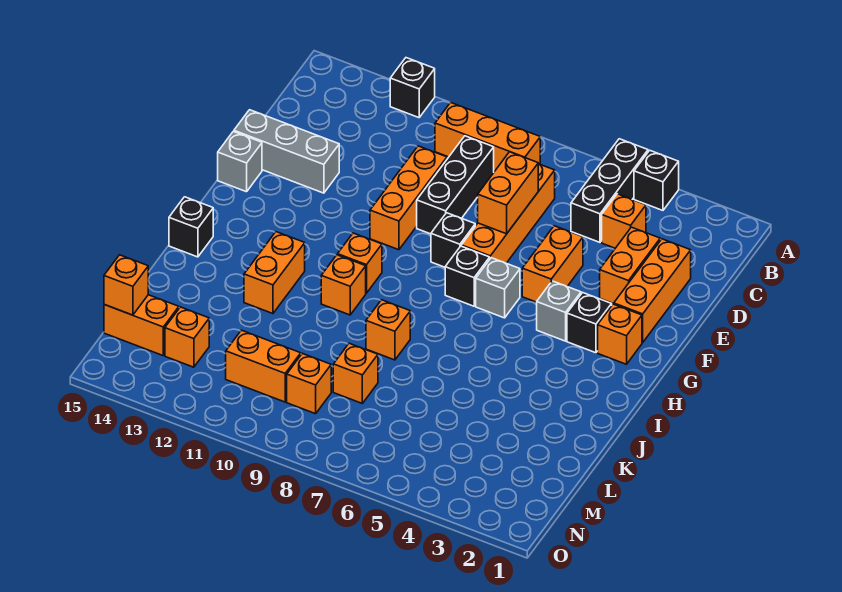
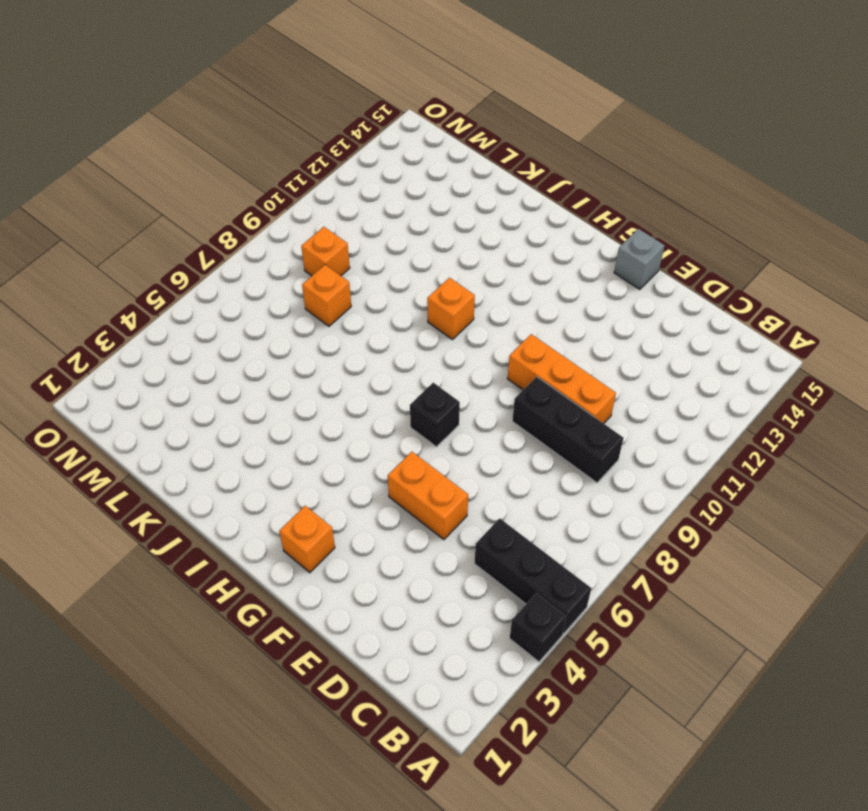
none -> black 1x1 brick [390,58,435,118]
none -> orange 1x3 brick [435,102,540,172]
none -> orange 1x1 brick [602,194,646,248]
none -> orange 1x4 brick [461,164,555,263]

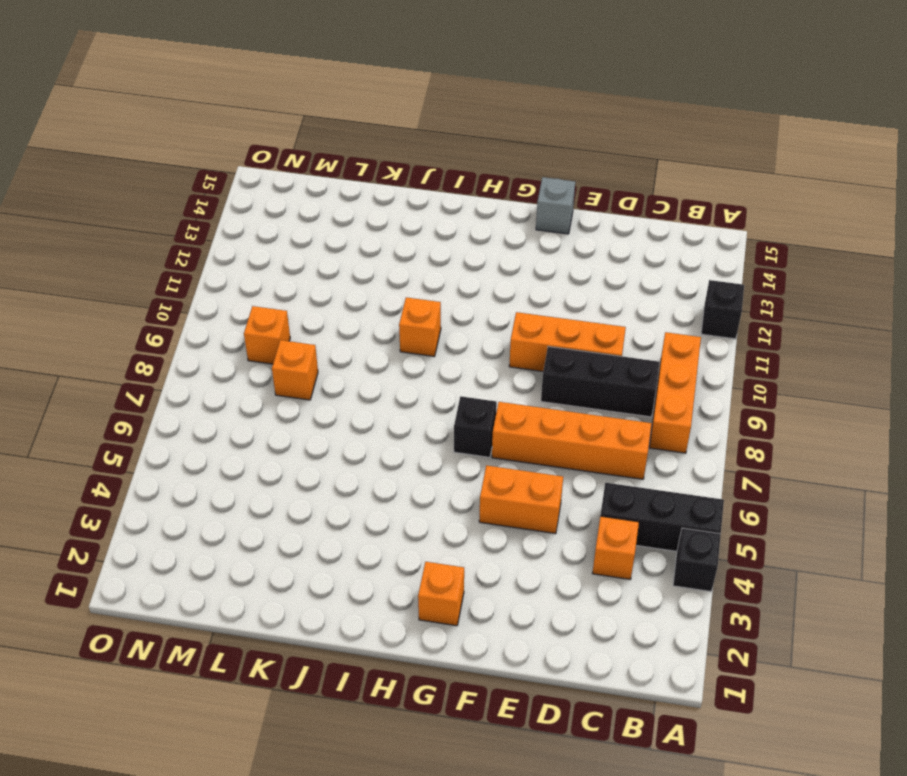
none -> orange 1x3 brick [614,239,691,343]
none -> orange 1x2 brick [600,227,660,304]
none -> grey 1x3 brick [234,110,339,193]
none -> black 1x1 brick [431,213,475,267]

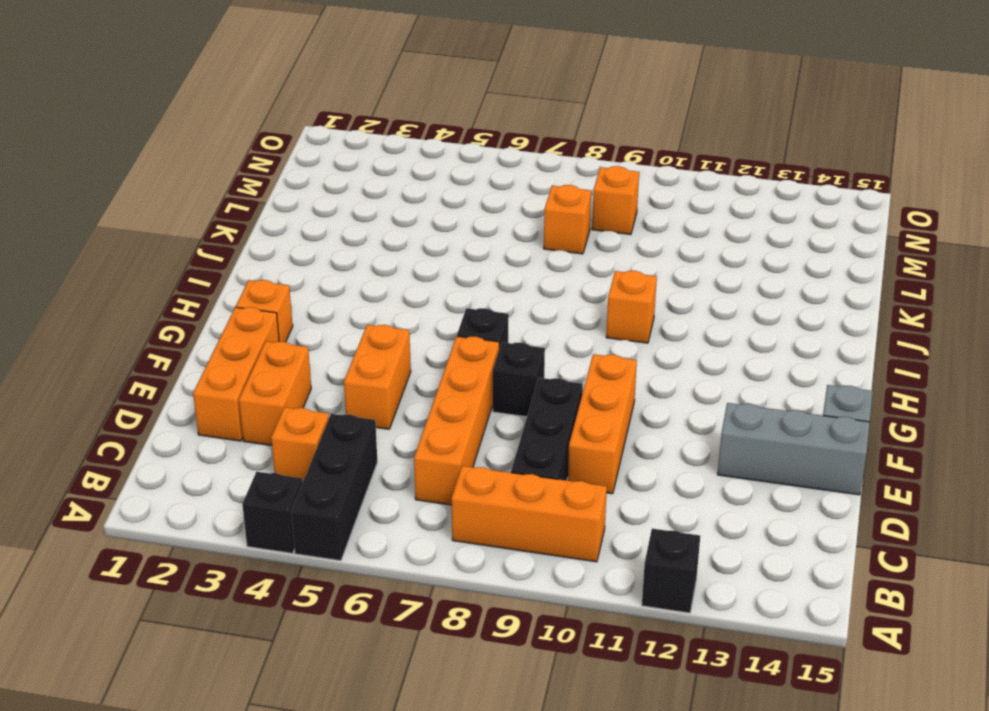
none -> black 1x1 brick [567,293,612,353]
none -> grey 1x1 brick [537,281,581,341]
none -> grey 1x1 brick [476,258,520,318]
none -> orange 1x1 brick [338,233,382,293]

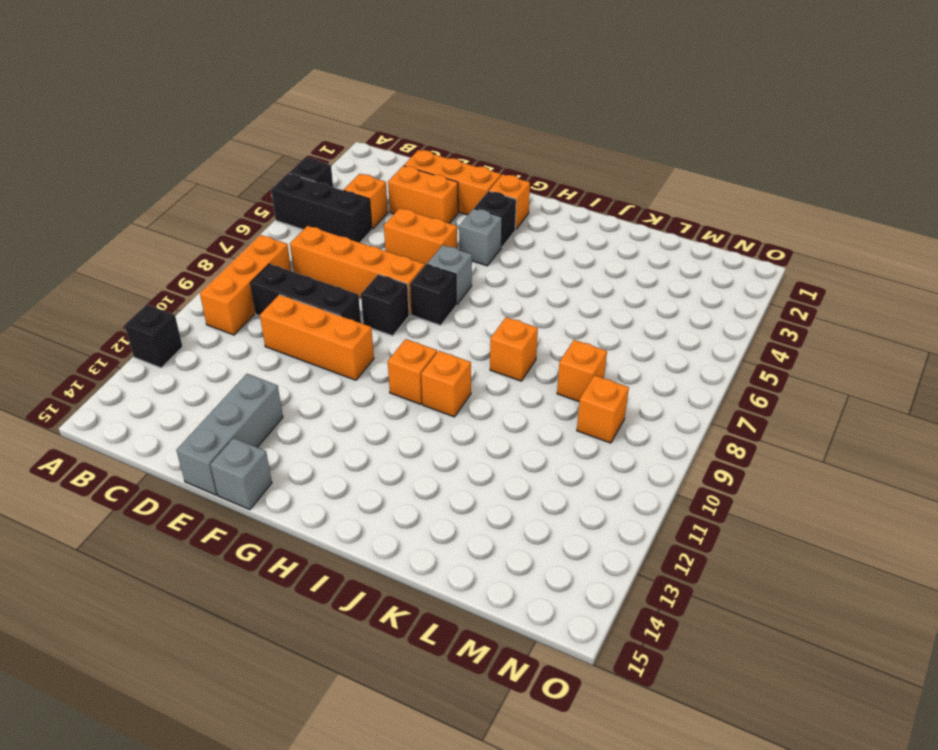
none -> orange 1x2 brick [244,232,305,314]
none -> black 1x1 brick [169,197,213,257]
none -> orange 1x2 brick [226,330,301,402]
none -> orange 1x1 brick [165,307,209,367]

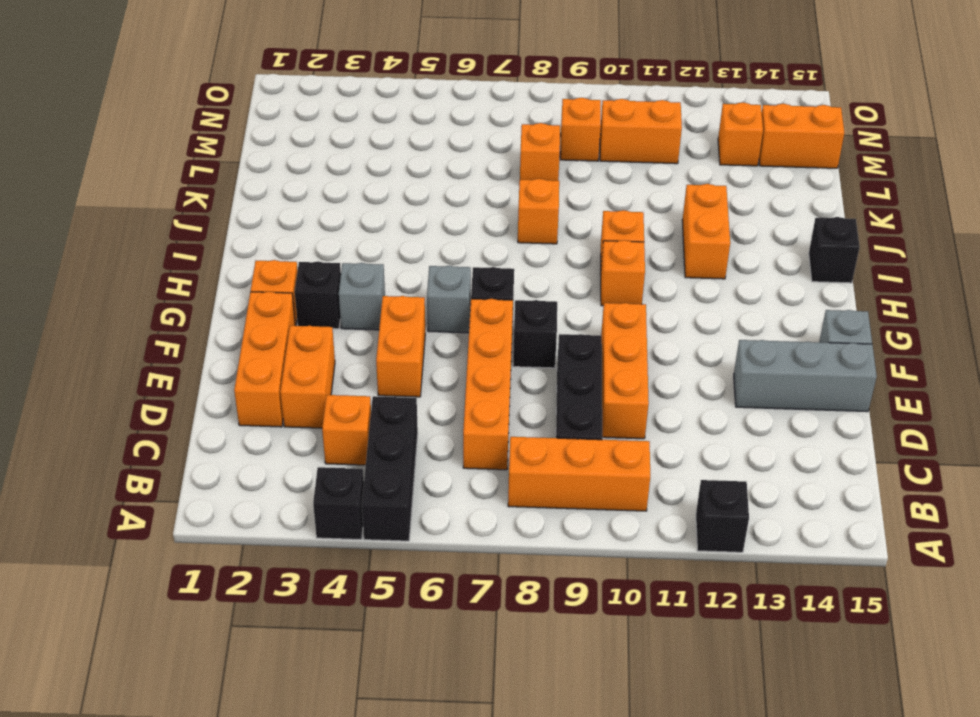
none -> orange 1x2 brick [478,152,538,234]
none -> orange 1x1 brick [104,255,148,315]

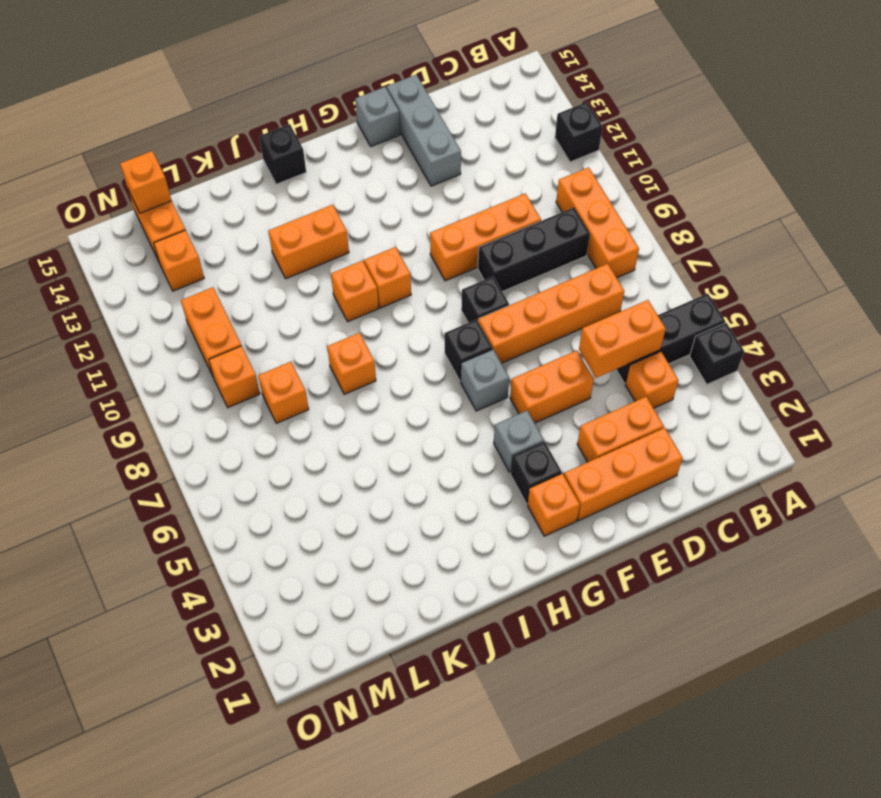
orange 1x2 brick [579,300,666,378] -> orange 1x2 brick moved to [478,152,538,234]

